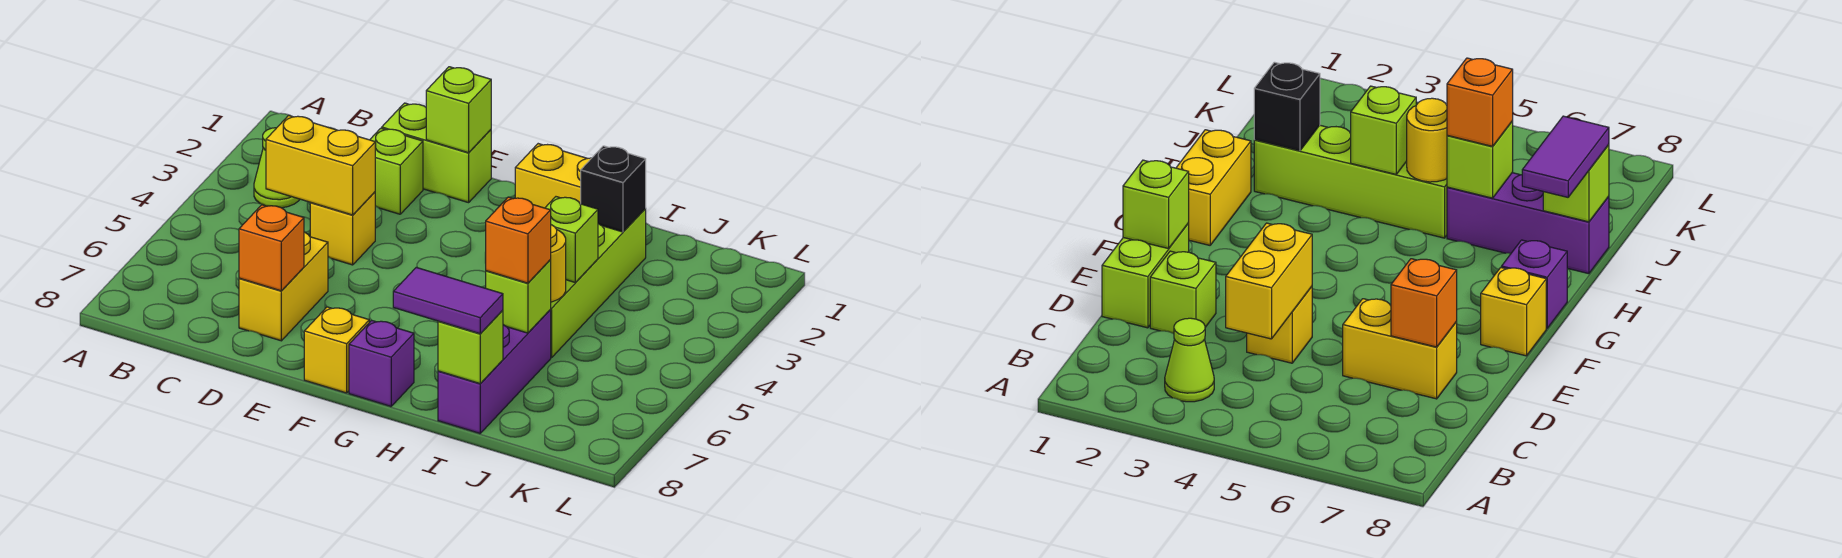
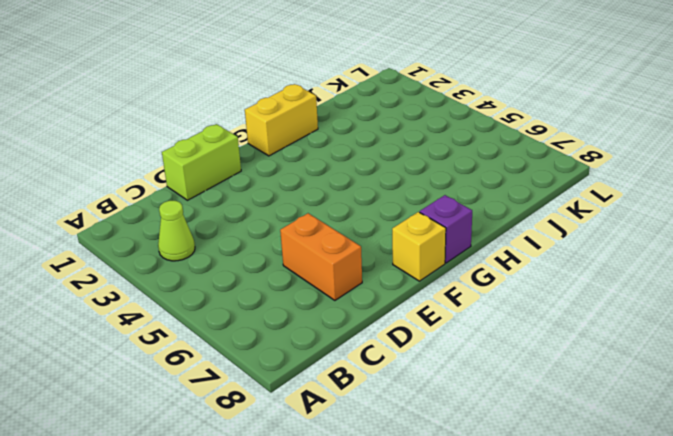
orange 1x2 brick [280,213,362,300] -> yellow 1x2 brick [239,232,328,341]
none -> lime 1x1 brick [370,128,423,214]
none -> yellow 1x1 brick [310,192,375,265]
none -> lime 1x4 brick [550,209,646,358]

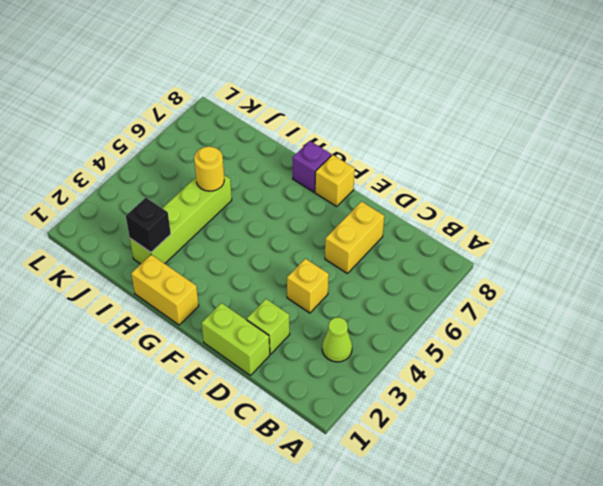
none -> purple 1x3 brick [438,310,551,433]
none -> yellow 1x2 brick [266,115,375,215]
none -> orange 1x1 brick [239,205,304,291]

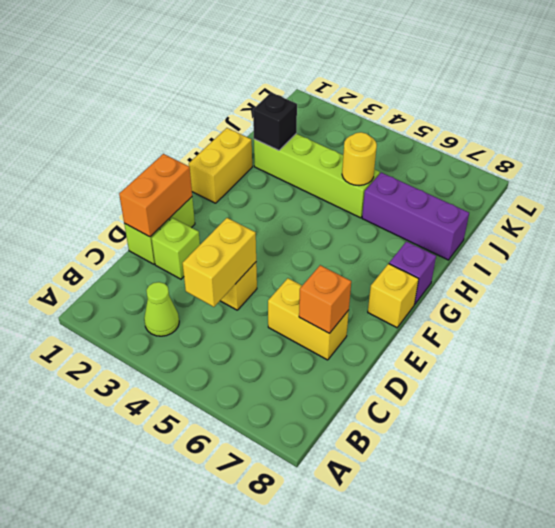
orange 1x2 brick [119,154,192,237] -> lime 1x1 brick [426,67,491,153]
none -> lime 1x1 brick [545,197,598,283]
none -> lime 1x1 brick [486,260,551,333]
none -> lime 1x1 brick [438,310,503,384]

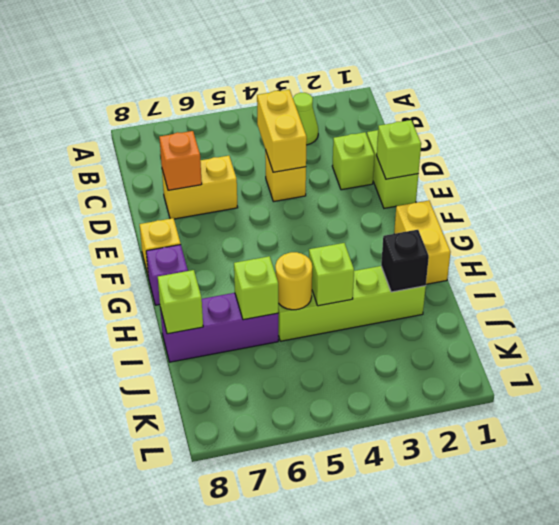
none -> purple 1x2 tile [393,267,503,334]
none -> orange 1x1 brick [486,197,551,283]

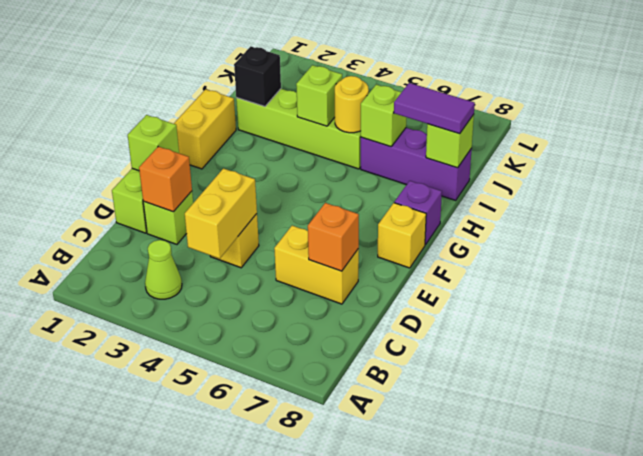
orange 1x1 brick [139,147,192,212] -> orange 1x1 brick moved to [486,197,551,283]
purple 1x2 tile [394,83,475,134] -> purple 1x2 tile turned to [393,267,503,334]

